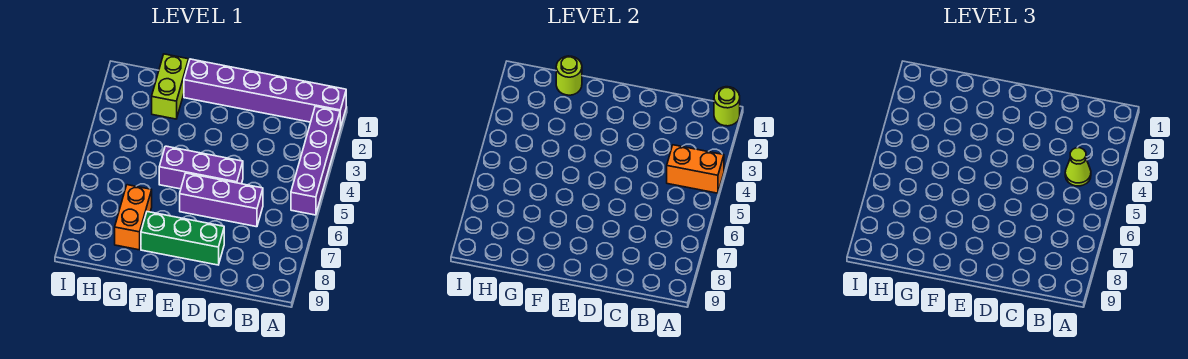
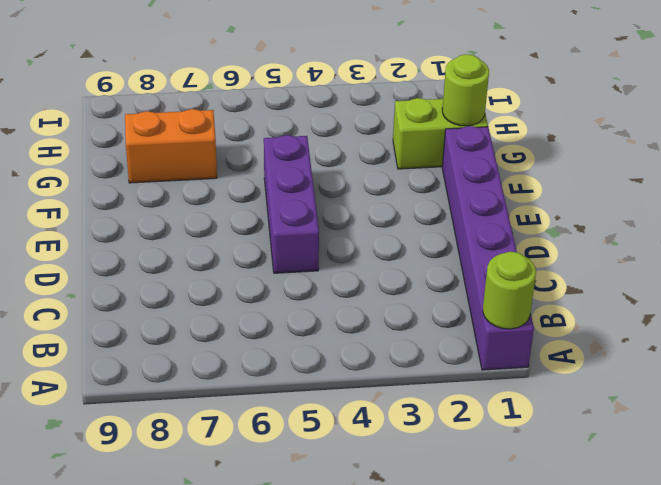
none -> purple 1x4 brick [291,106,340,215]
none -> purple 1x3 brick [180,173,263,227]

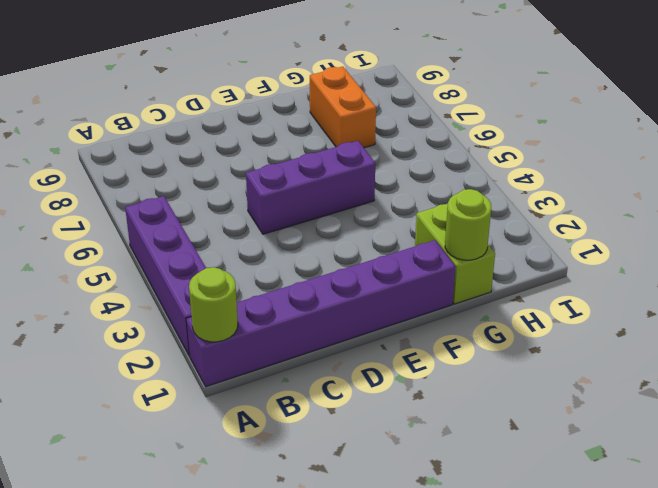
none -> purple 1x3 brick [180,173,263,227]
none -> green 1x3 brick [141,212,224,265]

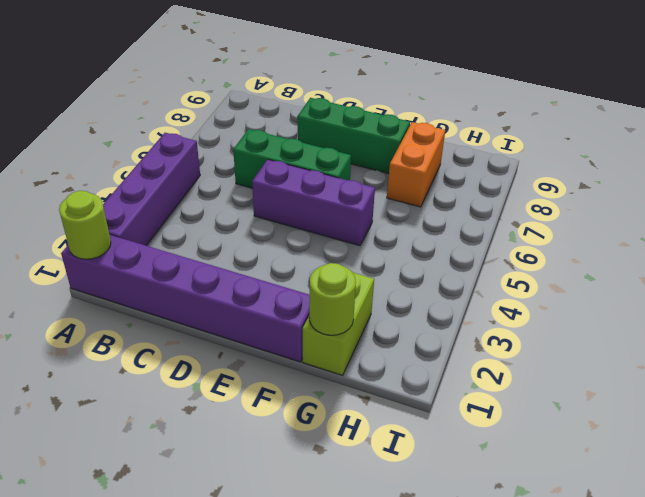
green 1x3 brick [233,129,351,188] -> purple 1x3 brick [180,173,263,227]
none -> orange 1x2 brick [667,145,724,193]
none -> lime 1x1 cone [1065,148,1091,186]

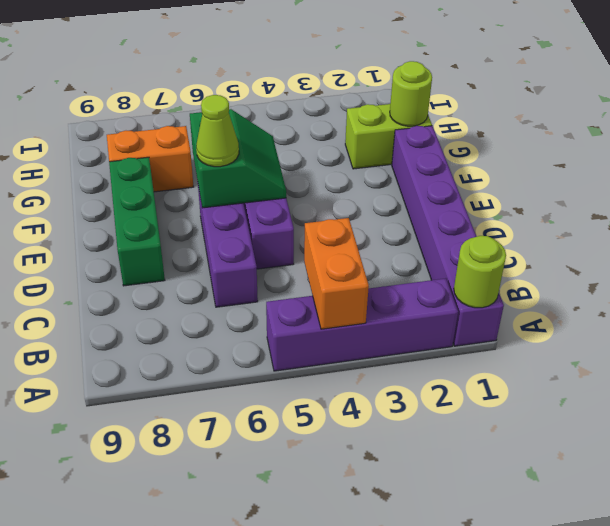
green 2x2 slope [190,109,286,208] -> none
lime 1x1 cone [196,95,239,167] -> lime 1x1 cone moved to [1065,148,1091,186]

